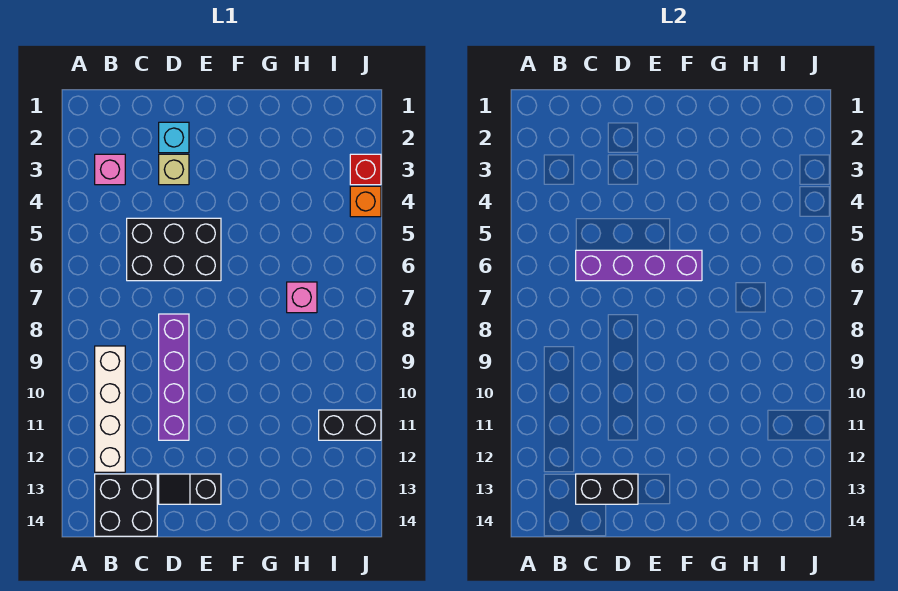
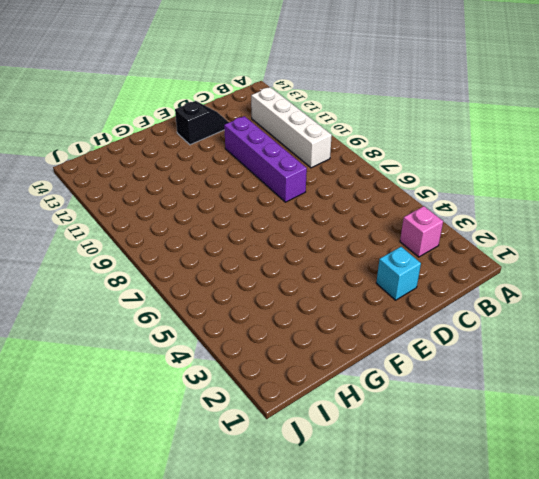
none -> black 2x2 brick [95,474,157,536]
none -> black 2x3 brick [127,218,221,281]
none -> tan 1x1 brick [159,154,189,185]

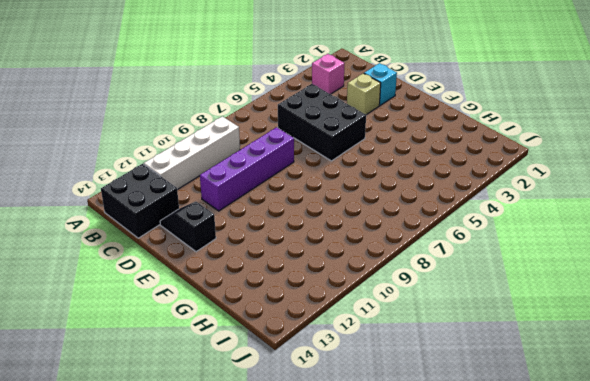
none -> pink 1x1 brick [287,282,317,313]
none -> black 1x2 brick [319,410,381,440]
none -> red 1x1 brick [350,154,381,185]

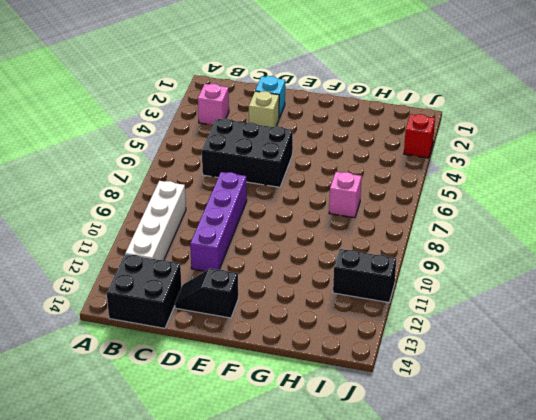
none -> orange 1x1 brick [350,186,381,217]
none -> purple 1x4 brick [576,250,702,281]
none -> black 1x2 brick [576,474,638,504]

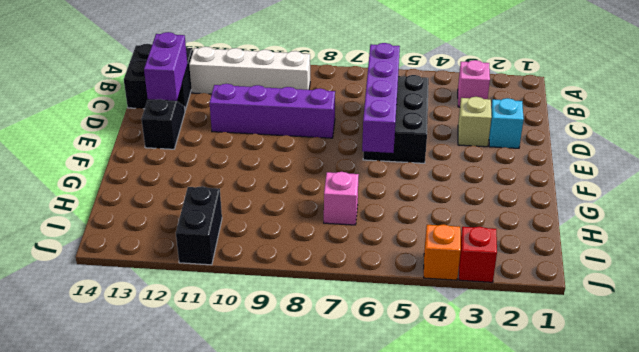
purple 1x2 brick [144,32,188,101] -> black 1x2 brick [576,474,638,504]

